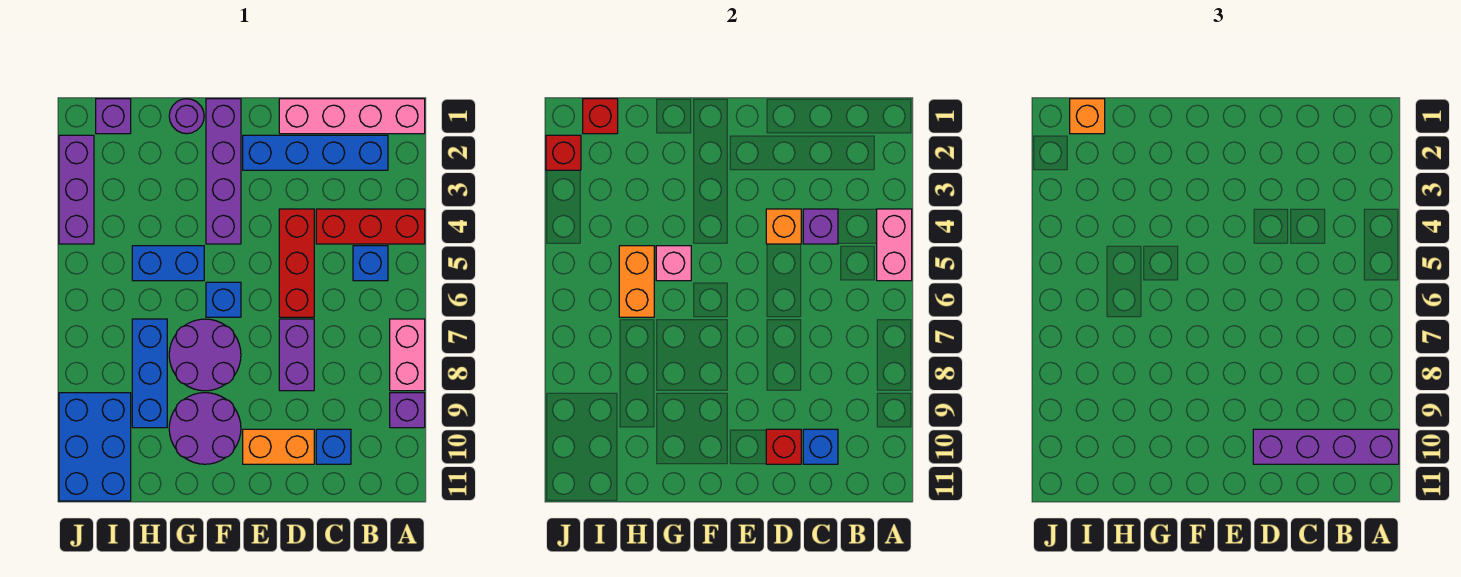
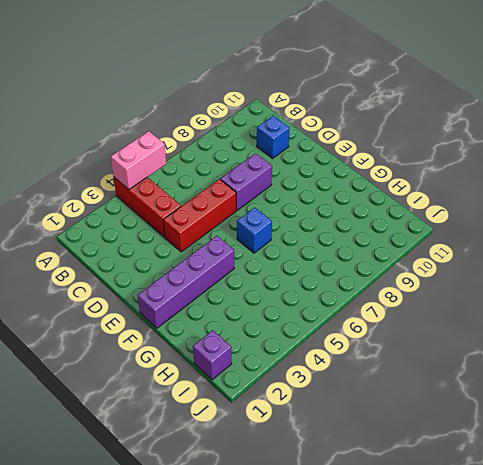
none -> pink 1x4 brick [279,99,425,134]
none -> pink 1x2 brick [390,319,425,391]
none -> purple 1x1 brick [390,393,425,428]
none -> blue 1x4 brick [243,135,388,170]

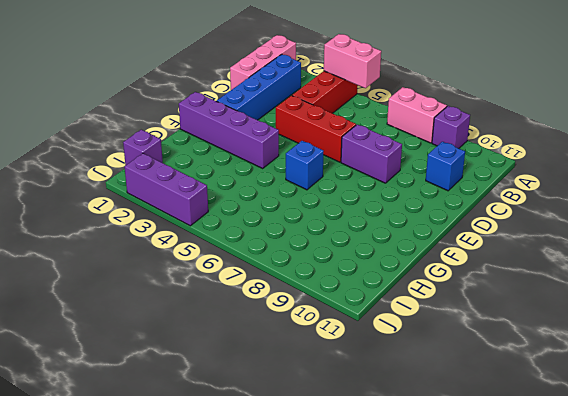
pink 1x3 brick [230,35,296,90] -> pink 1x4 brick [279,99,425,134]
none -> blue 1x1 brick [353,246,388,281]
none -> orange 1x2 brick [243,429,314,464]
none -> purple 2x2 round brick [169,319,241,391]
none -> purple 2x2 round brick [169,393,241,464]

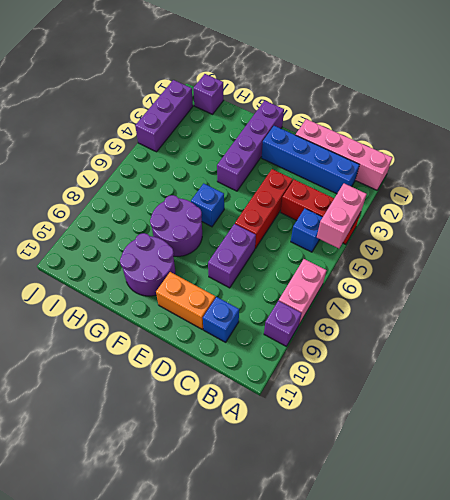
none -> purple 1x1 round brick [169,99,204,134]
none -> blue 1x2 brick [132,246,204,281]
none -> blue 1x3 brick [132,319,167,428]
none -> blue 2x3 brick [59,393,131,501]

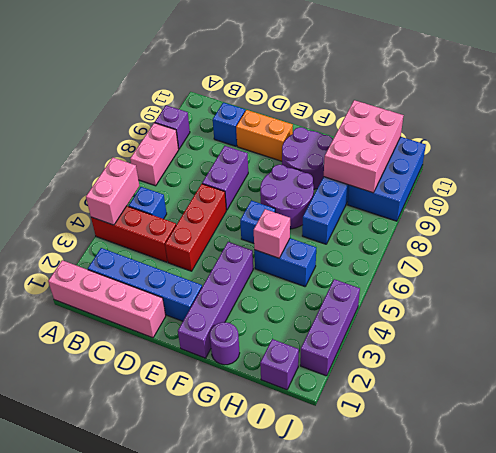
pink 2x3 brick [324,100,404,193] -> none
none -> purple 1x1 brick [803,209,838,244]
none -> blue 1x1 brick [803,429,838,464]
none -> orange 1x1 brick [766,209,801,244]
none -> red 1x1 brick [766,429,801,464]

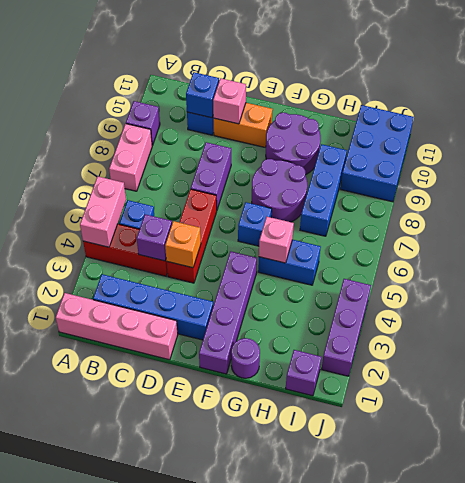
pink 1x1 brick [213,78,246,124] -> red 1x1 brick [766,429,801,464]
none -> orange 1x2 brick [619,246,654,317]
none -> red 1x1 brick [583,99,618,134]
none -> red 1x1 brick [546,135,581,170]
none -> purple 1x4 brick [1253,429,1399,464]

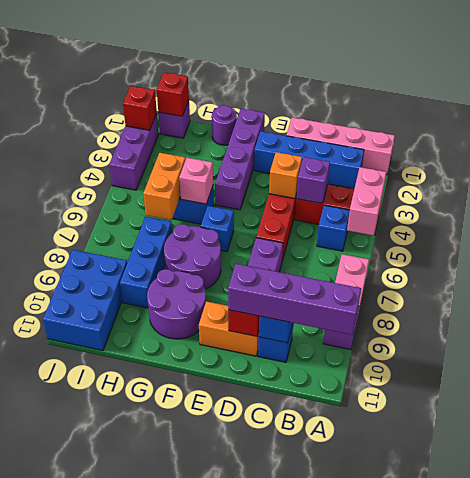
none -> orange 1x1 brick [1070,99,1105,134]

